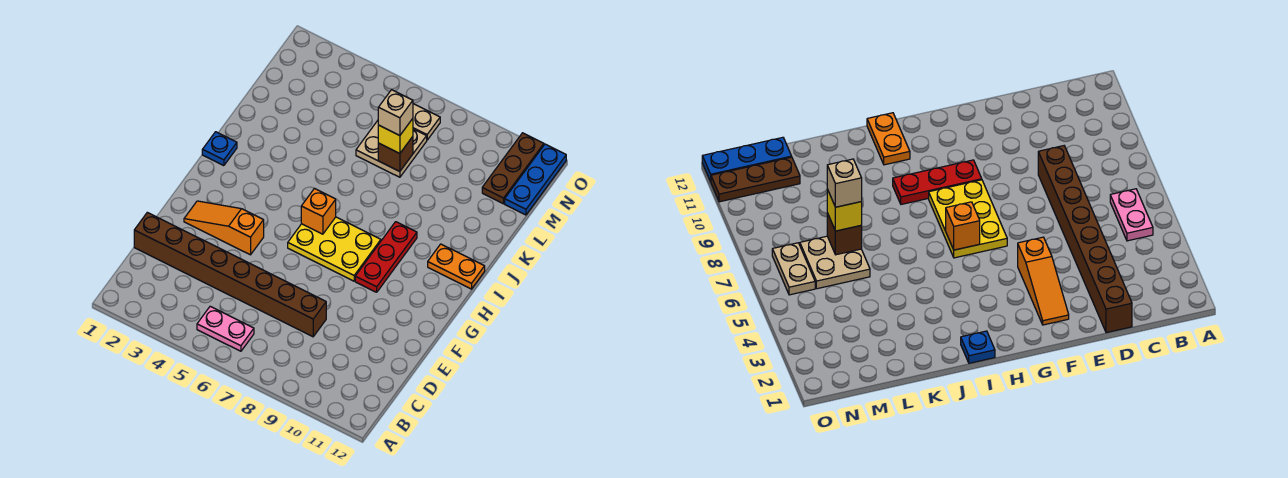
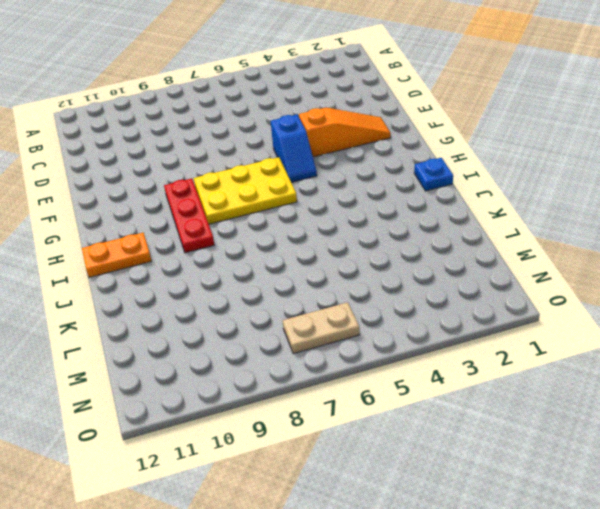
blue 1x2 slope [271,114,317,182] -> none
none -> pink 1x2 plate [197,306,254,351]
none -> brown 1x8 brick [134,212,326,337]
none -> tan 2x2 plate [356,121,427,177]

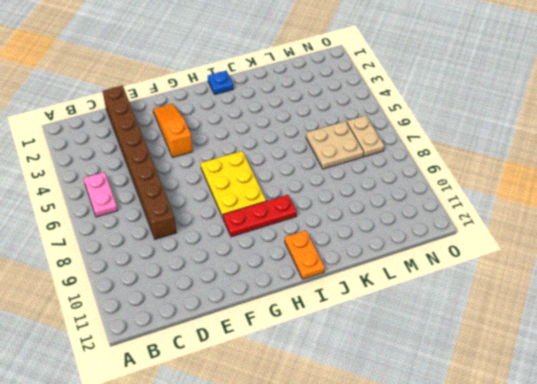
none -> brown 1x3 plate [482,133,544,204]
none -> blue 1x3 plate [505,144,566,215]
none -> orange 1x1 brick [301,188,336,234]

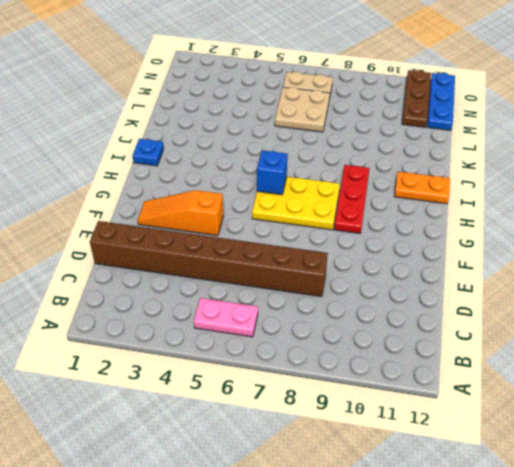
blue 1x1 brick [257,150,287,195] -> orange 1x1 brick [301,188,336,234]
none -> brown 1x1 brick [378,137,413,172]
none -> yellow 1x1 brick [378,119,413,154]
none -> tan 1x1 brick [378,90,413,136]

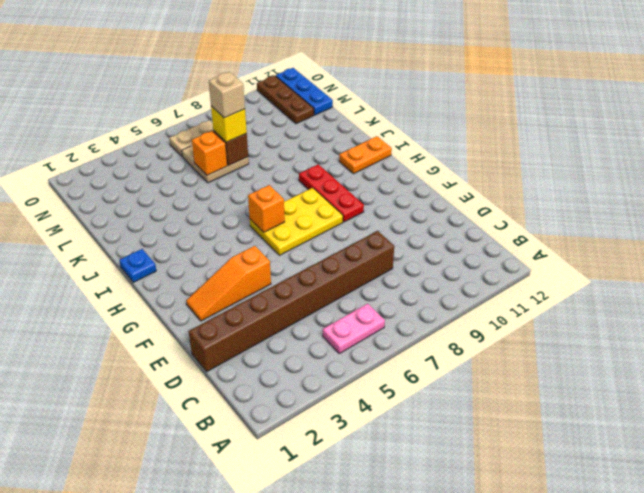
orange 1x1 brick [192,131,227,175] -> none

